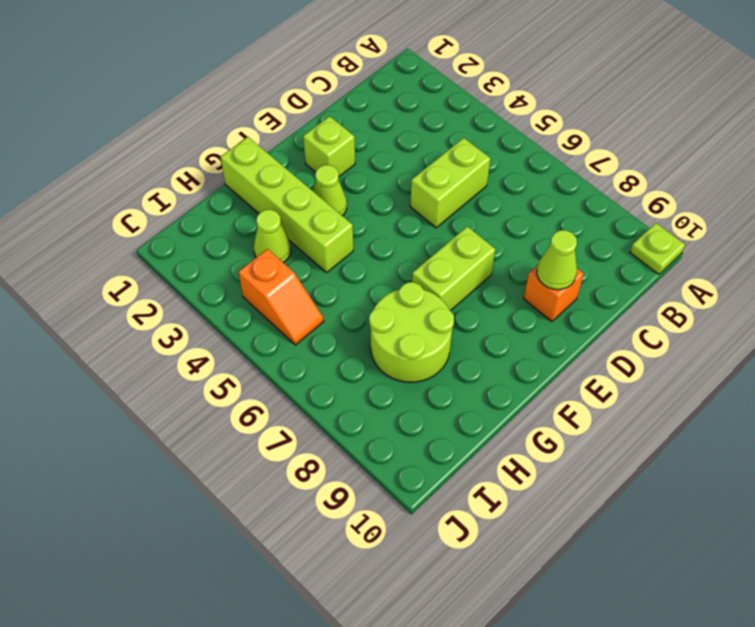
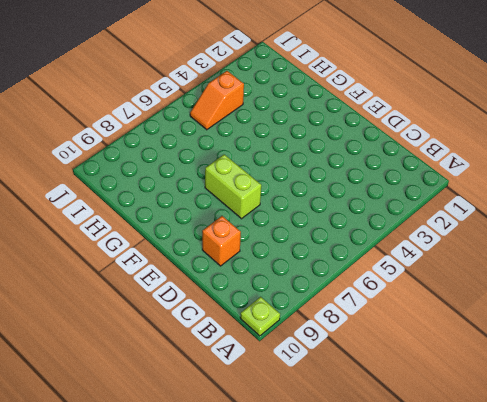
none -> lime 1x2 brick [410,138,490,228]
none -> lime 1x1 brick [303,116,355,176]

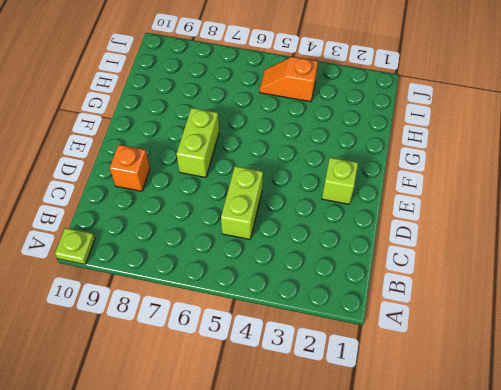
none -> lime 1x1 cone [313,165,347,216]
none -> lime 1x4 brick [220,137,353,272]

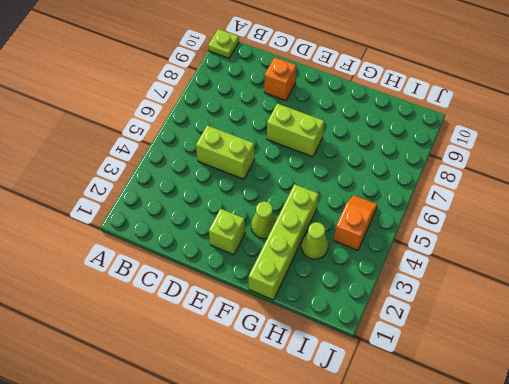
none -> lime 2x2 round brick [369,282,454,382]
none -> lime 1x1 cone [537,230,577,290]

